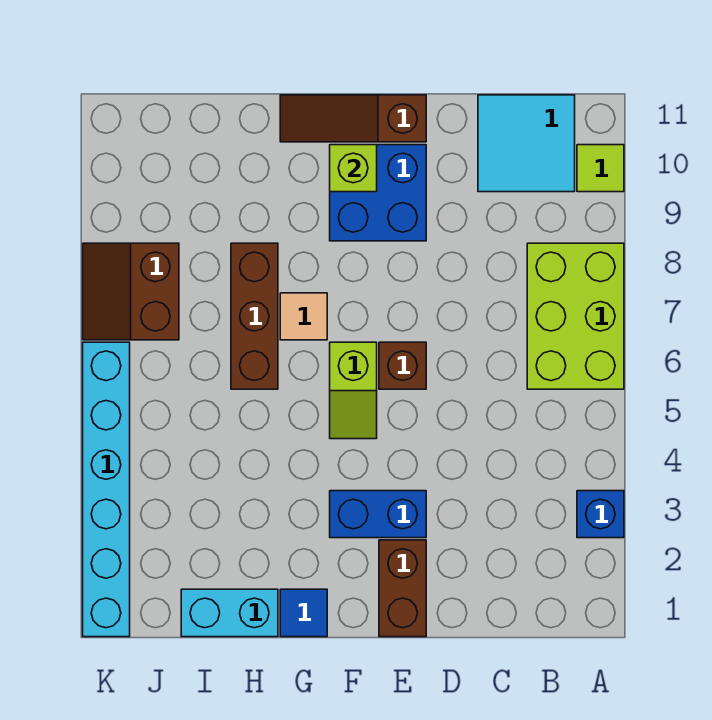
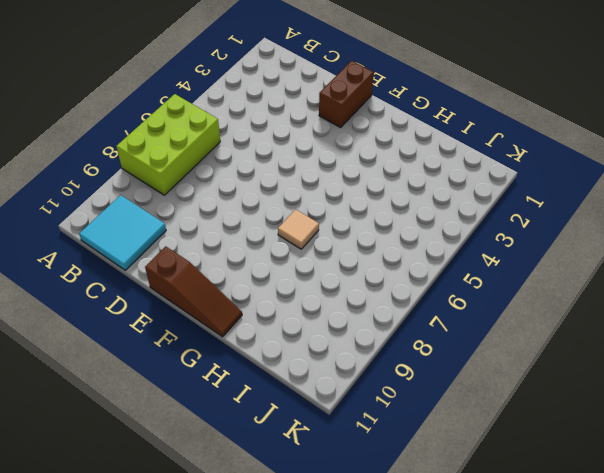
none -> blue 1x1 brick [577,491,624,538]
none -> lime 1x1 tile [577,145,624,192]
none -> blue 1x2 brick [330,491,426,538]

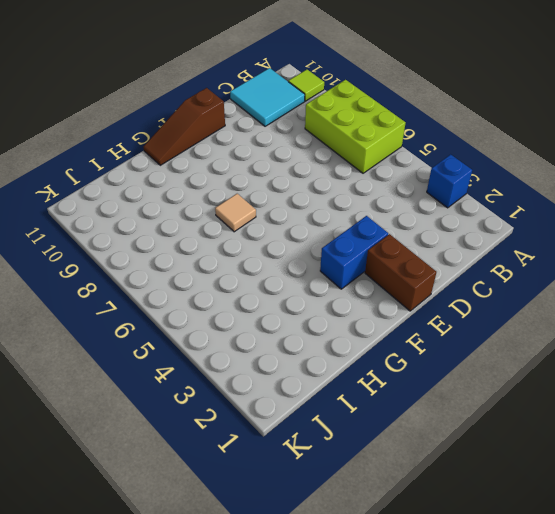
none -> brown 1x1 brick [379,342,426,389]
none -> blue 2x2 brick [330,145,426,241]
none -> lime 1x2 slope [330,342,377,439]

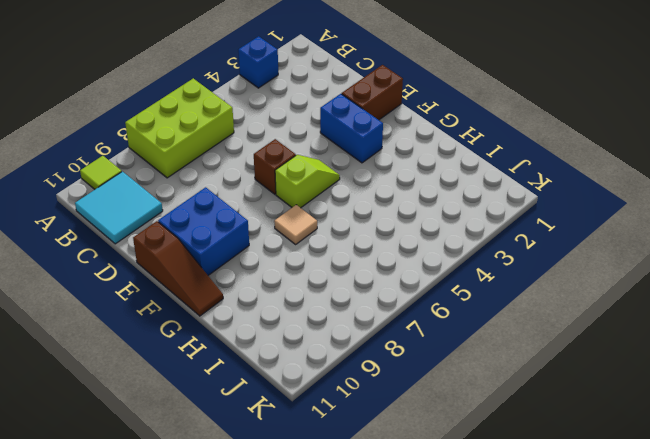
none -> blue 1x1 tile [280,589,327,637]
none -> cyan 1x2 brick [181,589,278,637]
none -> brown 1x3 brick [231,243,278,389]

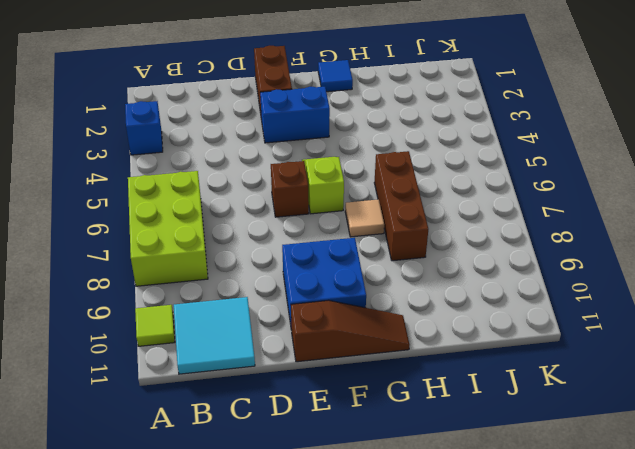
none -> cyan 1x2 brick [181,589,278,637]
none -> brown 2x2 slope [83,243,179,340]
none -> cyan 1x6 brick [83,342,130,637]

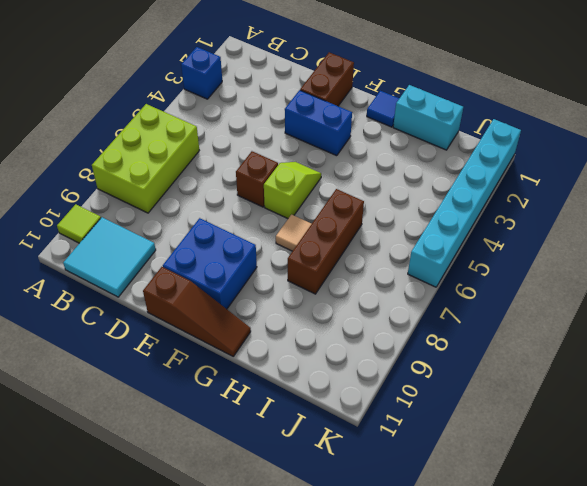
none -> brown 2x2 slope [83,243,179,340]
none -> lime 1x1 brick [330,145,377,192]

